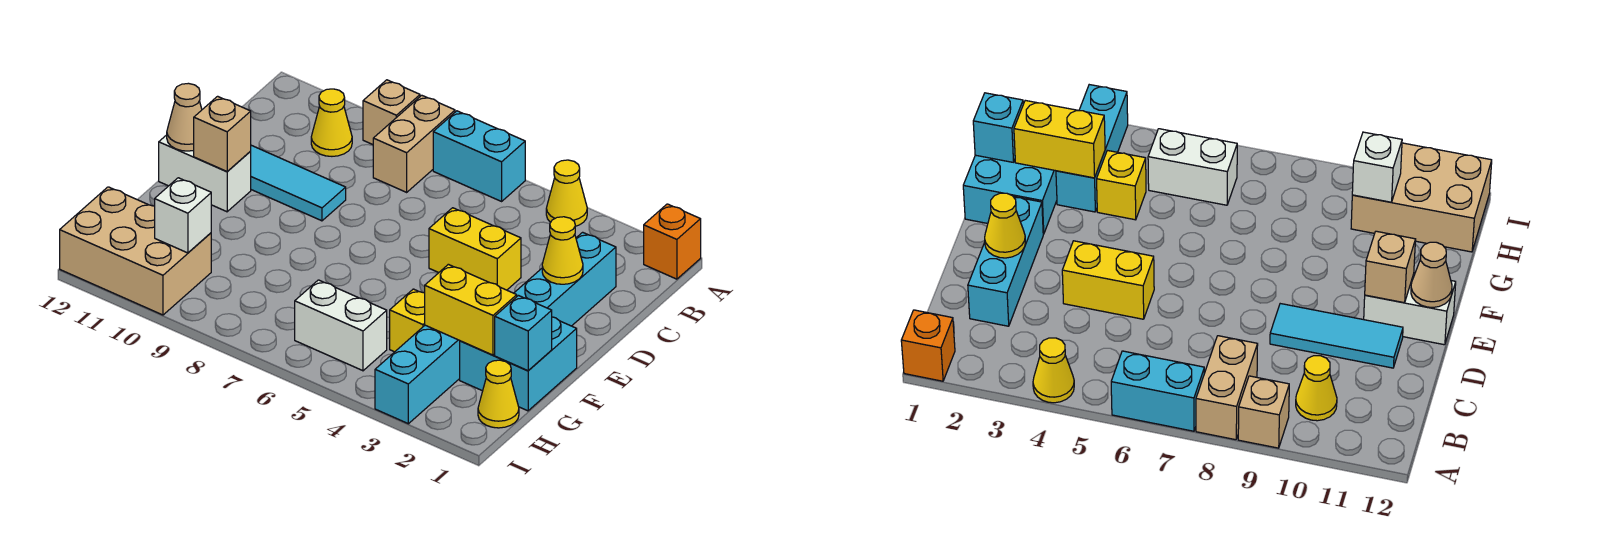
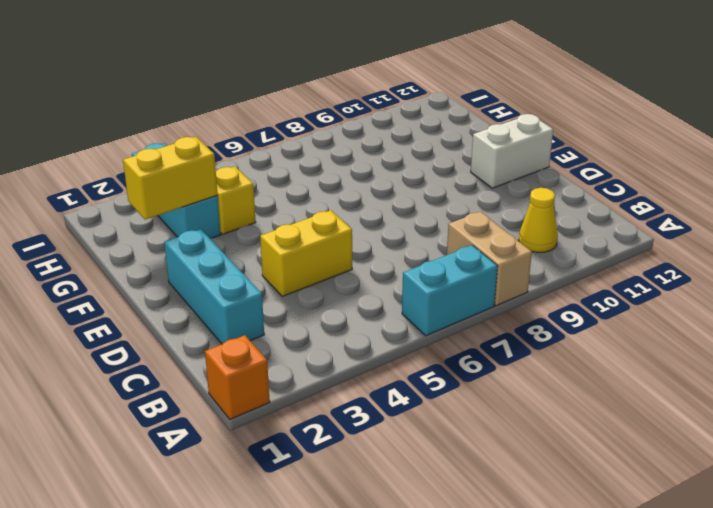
none -> yellow 1x1 cone [546,160,587,226]
none -> tan 1x1 brick [363,80,420,145]
none -> cyan 1x3 tile [251,145,346,221]

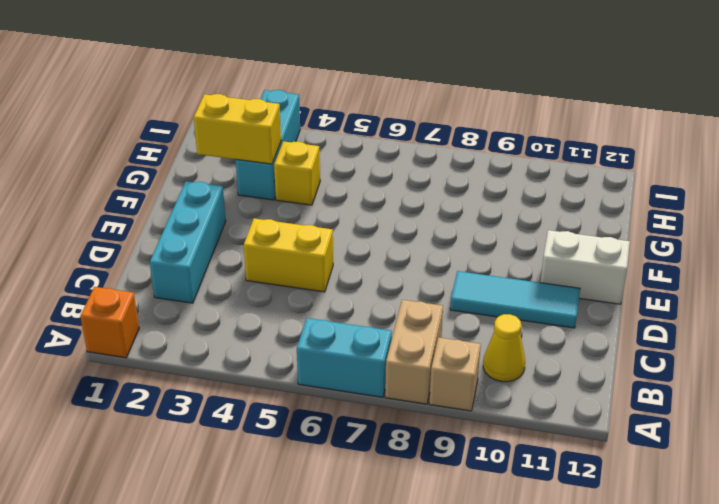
none -> yellow 1x1 cone [546,160,587,226]
none -> cyan 2x2 brick [460,317,577,411]
none -> yellow 1x1 cone [478,360,519,428]

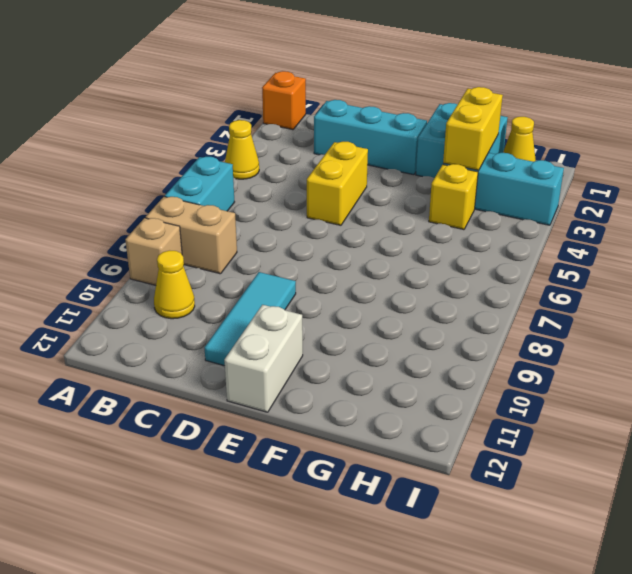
none -> white 1x2 brick [295,280,387,371]
none -> tan 2x3 brick [60,187,211,315]
none -> yellow 1x1 cone [542,217,583,284]

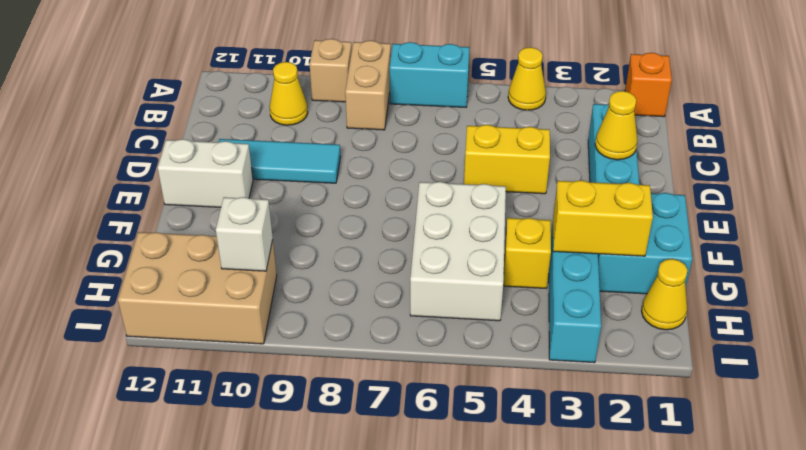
white 2x3 brick [410,182,506,321] -> white 1x2 brick [295,280,387,371]
none -> tan 1x1 brick [194,96,251,172]
none -> tan 1x1 cone [167,83,202,151]
none -> cyan 1x1 brick [495,296,552,371]

